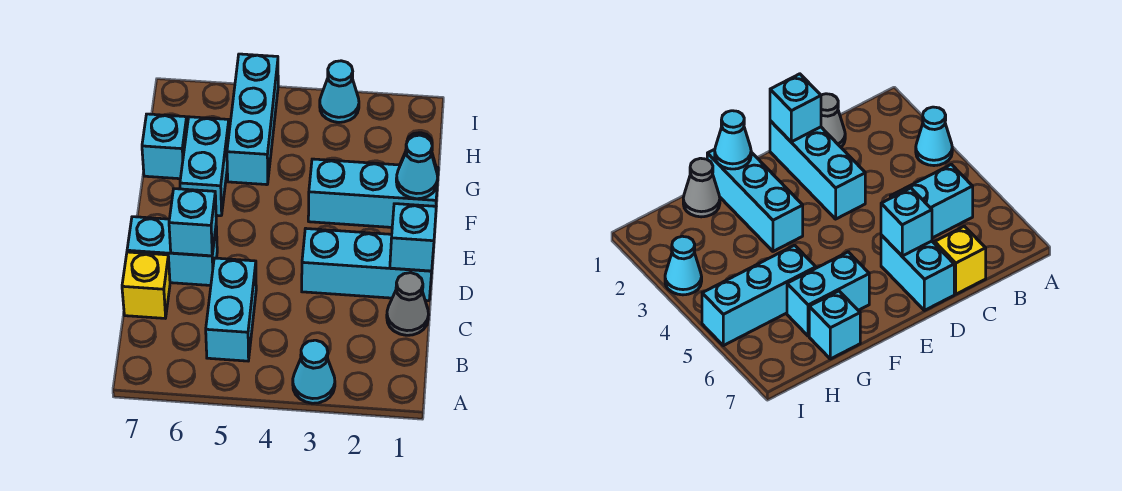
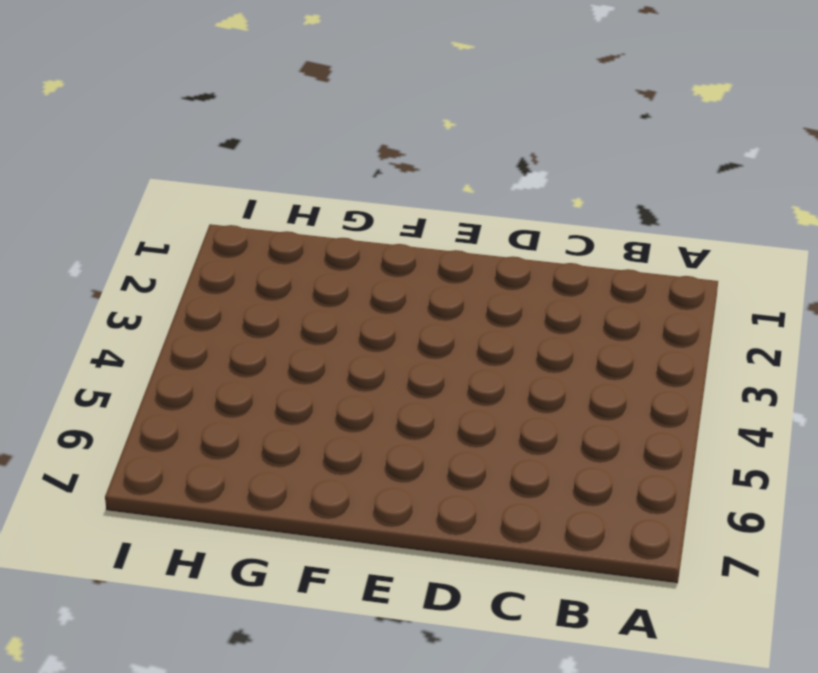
none -> cyan 1x1 cone [293,340,335,403]
none -> cyan 1x2 brick [206,258,256,361]
none -> grey 1x1 cone [387,273,429,335]

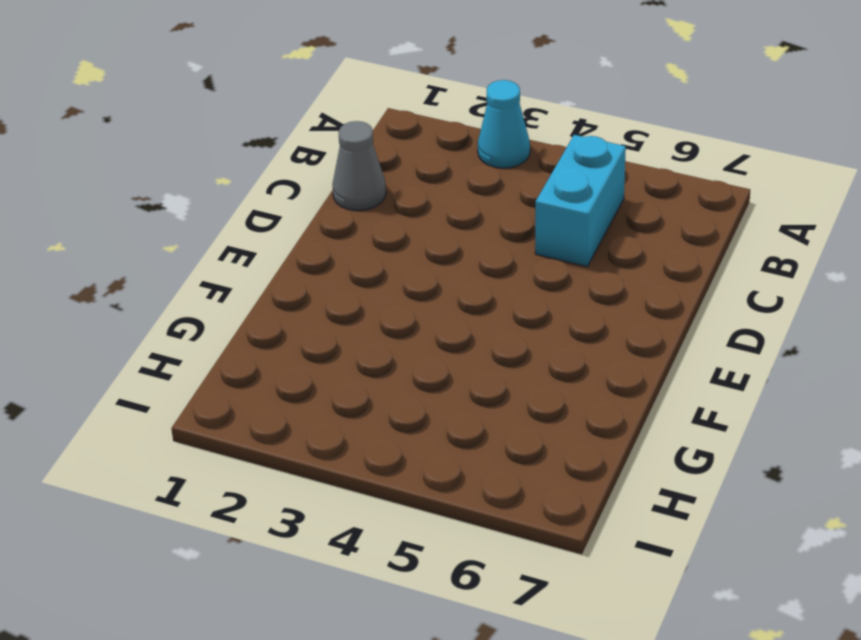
none -> yellow 1x1 brick [122,252,170,318]
none -> cyan 1x3 brick [302,229,432,301]
none -> cyan 1x2 brick [127,217,217,285]

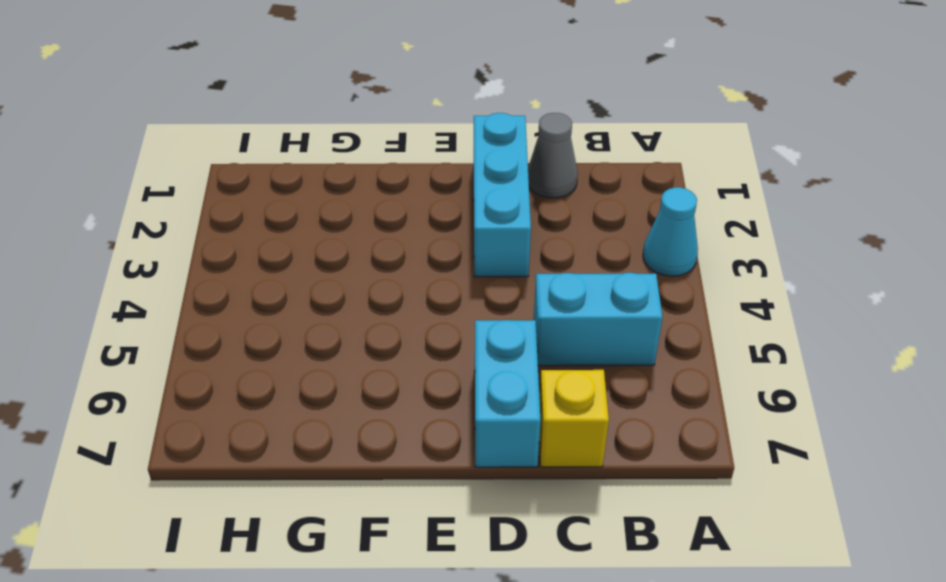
none -> cyan 1x3 brick [308,159,438,227]
none -> cyan 1x2 brick [180,117,229,216]
none -> grey 1x1 cone [683,158,720,217]

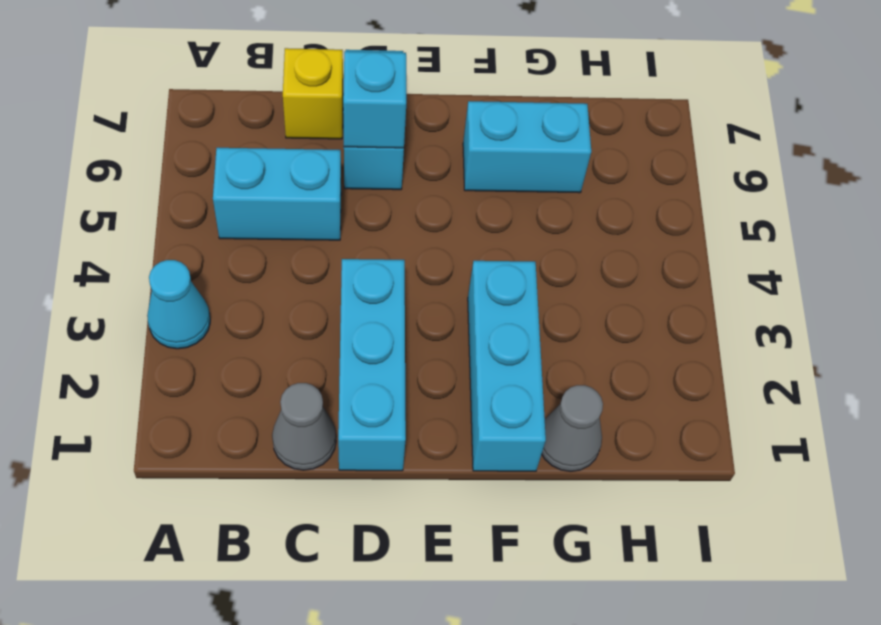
none -> cyan 1x3 brick [227,54,278,185]
none -> cyan 1x1 brick [142,114,187,179]
none -> cyan 1x1 cone [320,61,359,122]

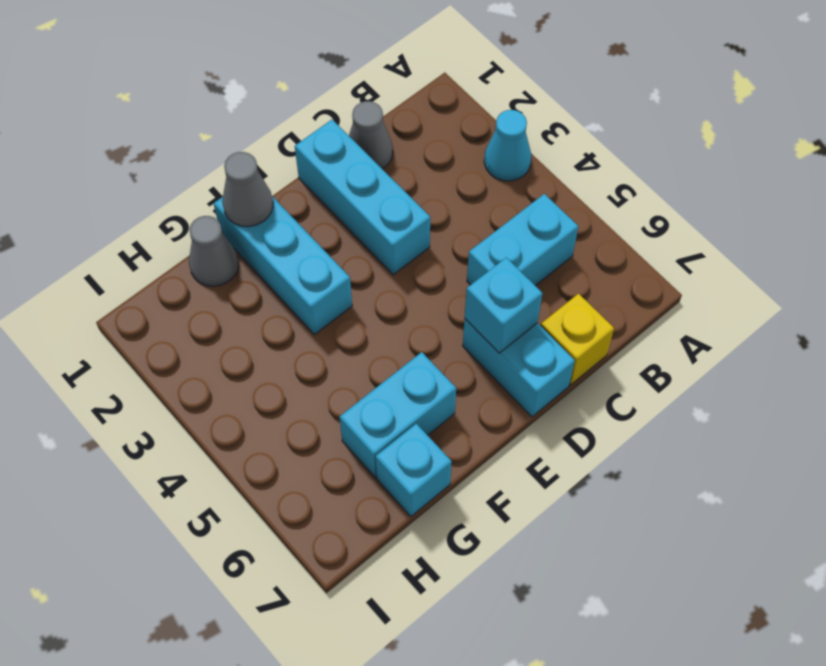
grey 1x1 cone [222,152,273,227] -> cyan 1x1 cone [396,135,438,199]
none -> cyan 1x3 brick [227,54,278,185]
none -> cyan 1x1 cone [320,61,359,122]
none -> cyan 1x1 brick [390,204,436,271]

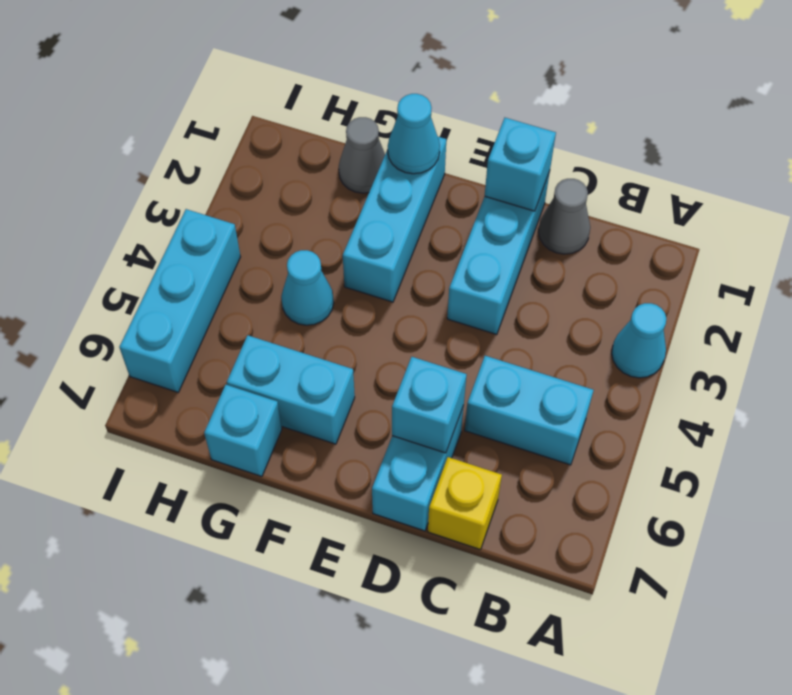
cyan 1x1 cone [281,250,334,325] -> cyan 1x1 cone moved to [320,61,359,122]
cyan 1x3 brick [119,209,240,392] -> cyan 1x3 brick turned to [227,54,278,185]

